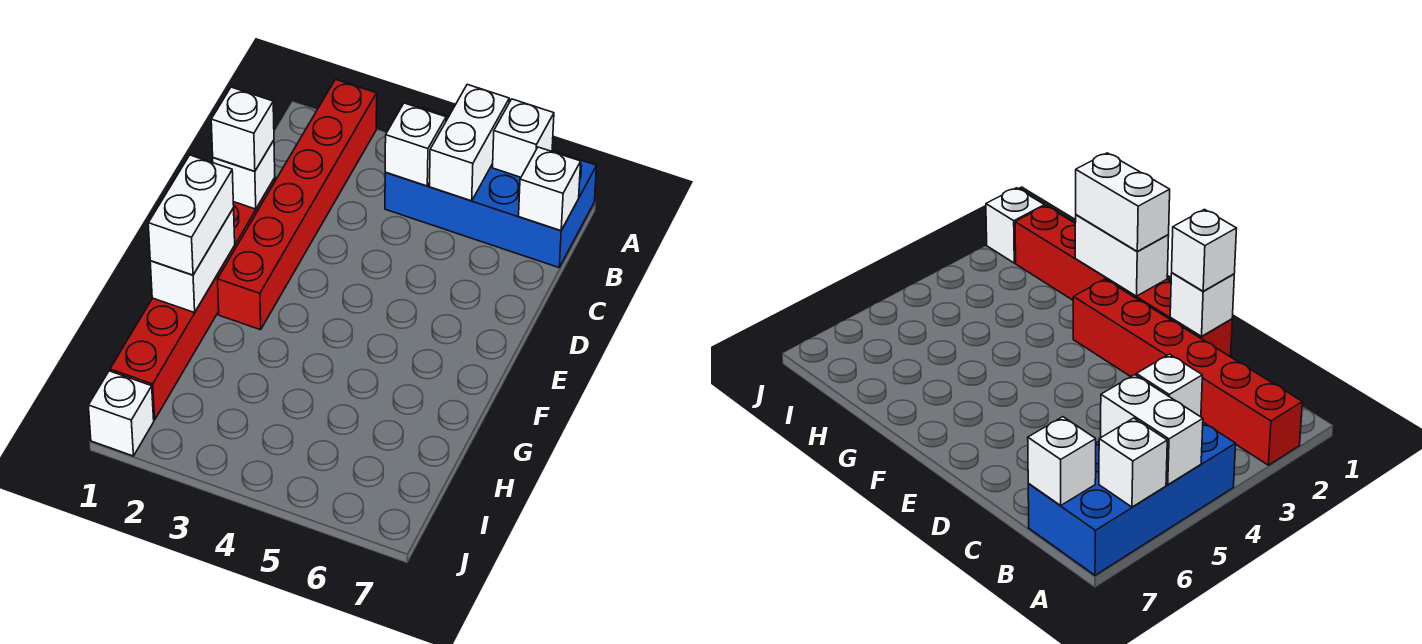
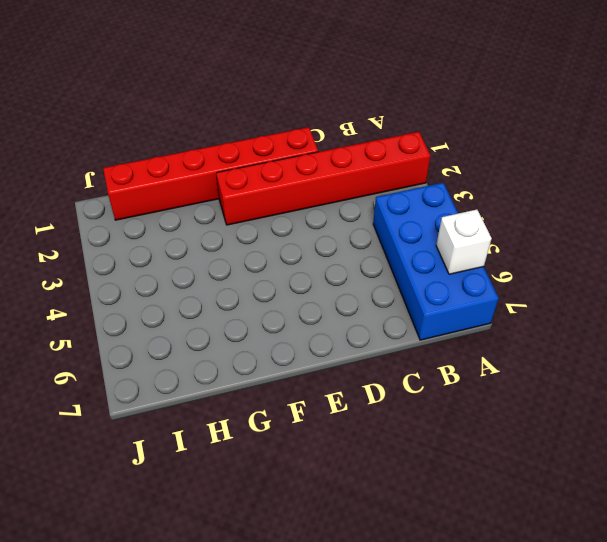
none -> white 1x1 brick [88,371,154,456]
none -> white 1x2 brick [429,84,509,201]
none -> white 1x1 brick [385,103,446,186]

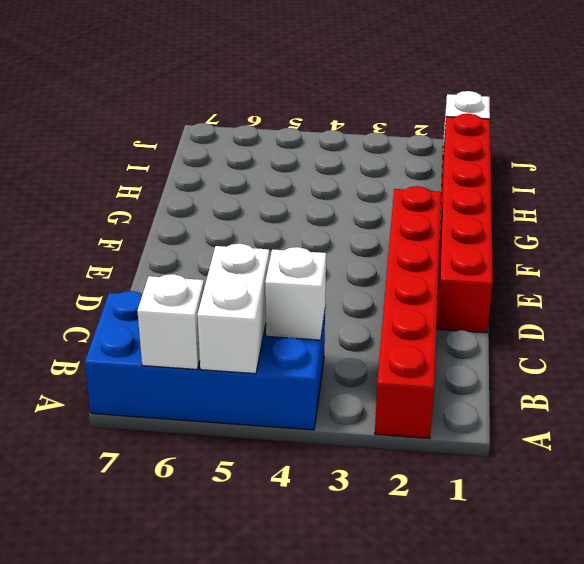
none -> white 1x1 brick [519,147,581,231]
none -> white 1x1 brick [213,140,275,209]
none -> white 1x2 brick [150,208,235,312]

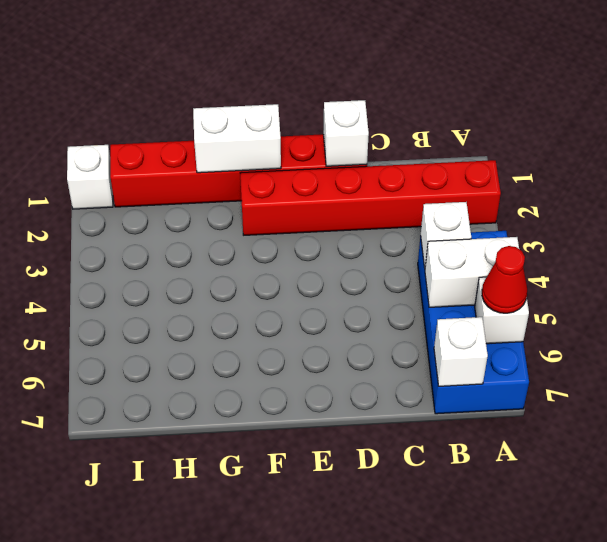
red 1x1 cone [482,246,527,313] -> none
none -> white 1x1 brick [211,87,274,171]
none -> white 1x2 brick [148,155,234,275]

